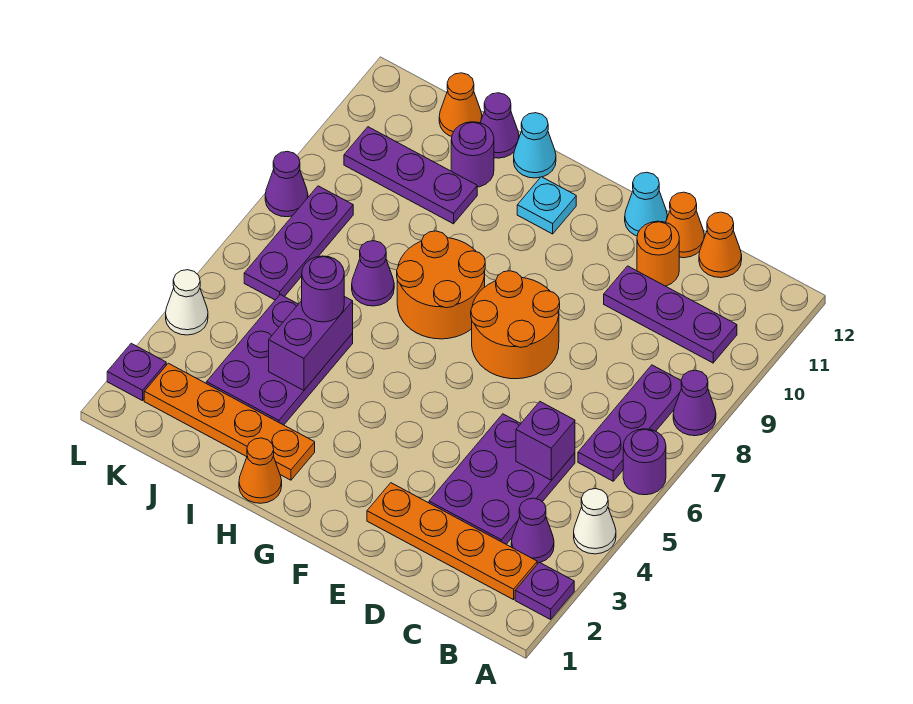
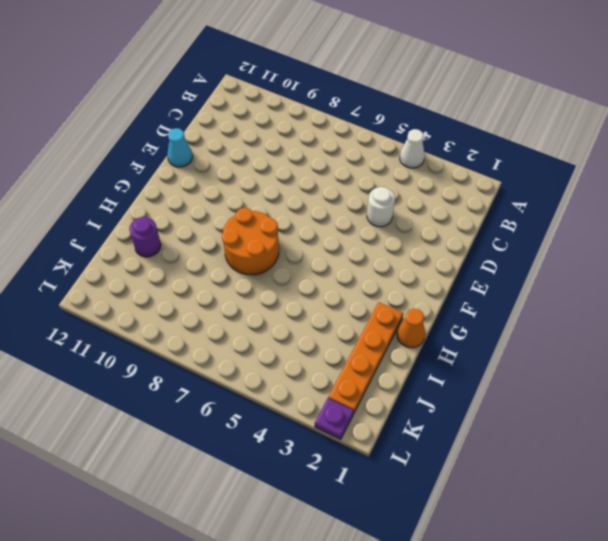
white 1x1 round brick [367,187,395,227] -> purple 2x3 plate [429,414,575,544]
none -> purple 1x1 plate [515,562,574,619]
none -> purple 1x1 round brick [623,429,666,495]
none -> purple 1x1 cone [673,370,716,436]
none -> orange 1x4 plate [367,483,537,600]

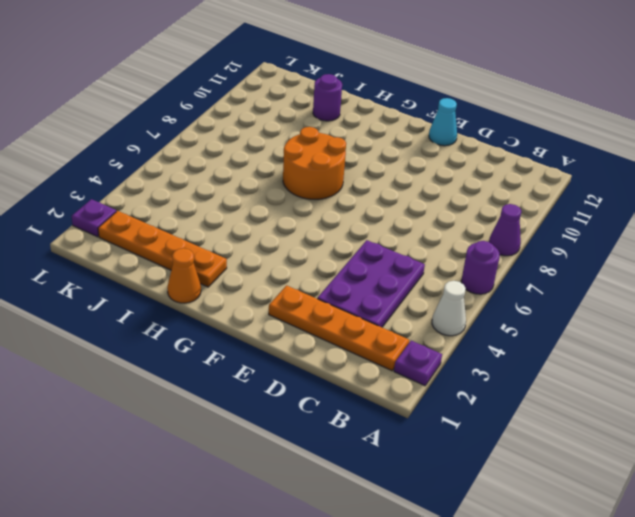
none -> purple 1x1 cone [511,498,554,563]
none -> purple 1x3 plate [578,365,682,481]
none -> purple 1x3 plate [604,266,737,363]
none -> orange 1x1 cone [699,212,742,278]

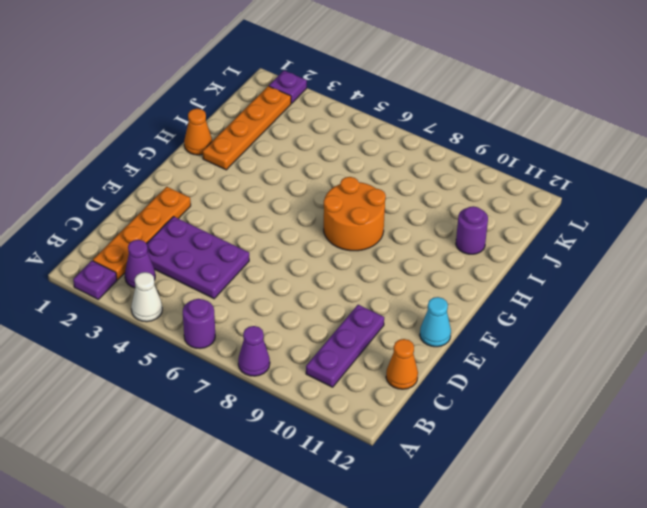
none -> purple 1x3 plate [578,365,682,481]
none -> orange 1x1 round brick [637,221,679,286]
none -> orange 1x1 cone [666,192,704,258]
none -> orange 2x2 round brick [471,271,560,379]

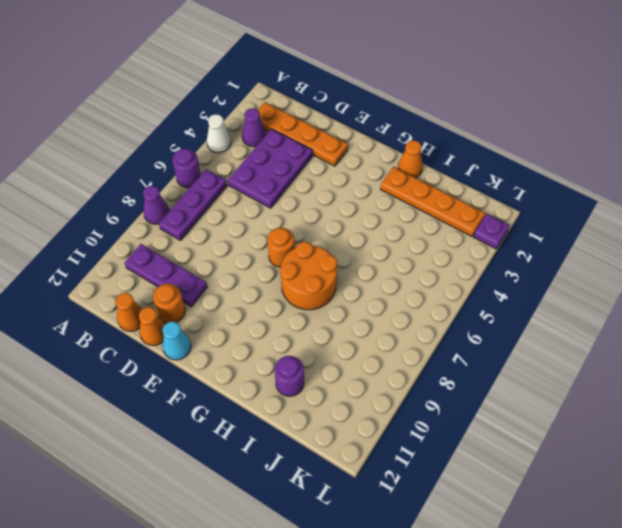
orange 1x1 round brick [267,228,295,267] -> orange 2x2 round brick [471,271,560,379]
none -> purple 1x1 plate [515,562,574,619]
none -> cyan 1x1 plate [517,177,576,234]
none -> cyan 1x1 cone [514,113,556,178]
none -> purple 2x3 plate [206,295,353,425]

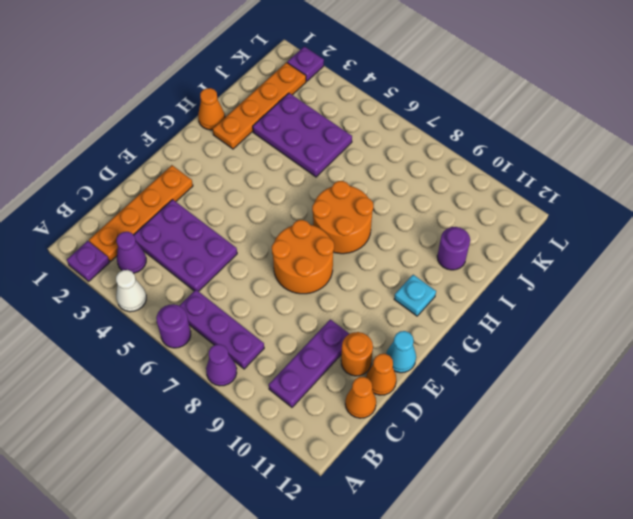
none -> cyan 1x1 cone [514,113,556,178]
none -> purple 1x1 cone [352,241,394,306]
none -> purple 1x3 plate [344,127,477,224]
none -> purple 1x1 cone [480,93,519,158]

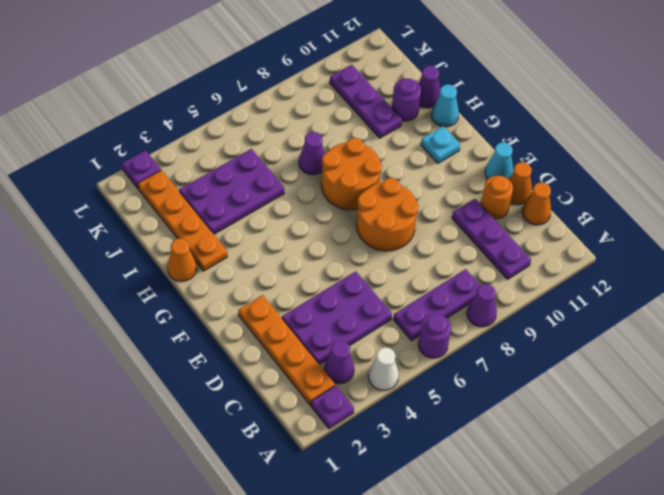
none -> orange 1x1 cone [439,73,482,136]
none -> purple 1x3 plate [244,186,353,300]
none -> white 1x1 cone [166,270,208,335]
none -> purple 1x1 cone [265,151,308,217]

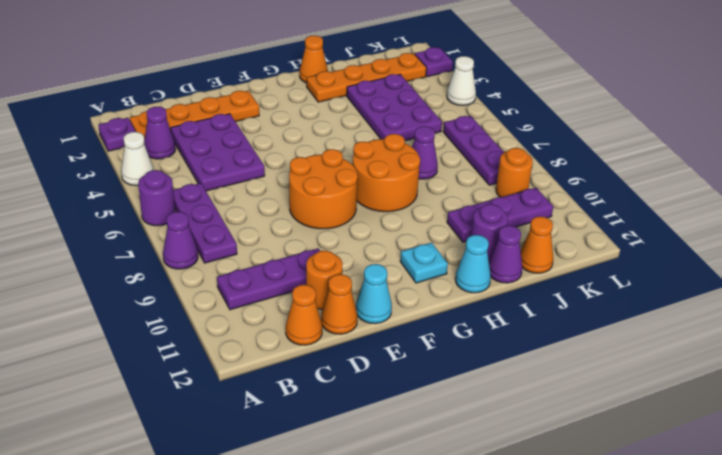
orange 1x1 round brick [496,148,533,197] -> none
none -> purple 1x1 cone [265,151,308,217]
none -> purple 1x1 brick [516,402,575,480]
none -> purple 1x2 brick [269,297,353,390]
none -> purple 1x1 round brick [302,256,344,322]

